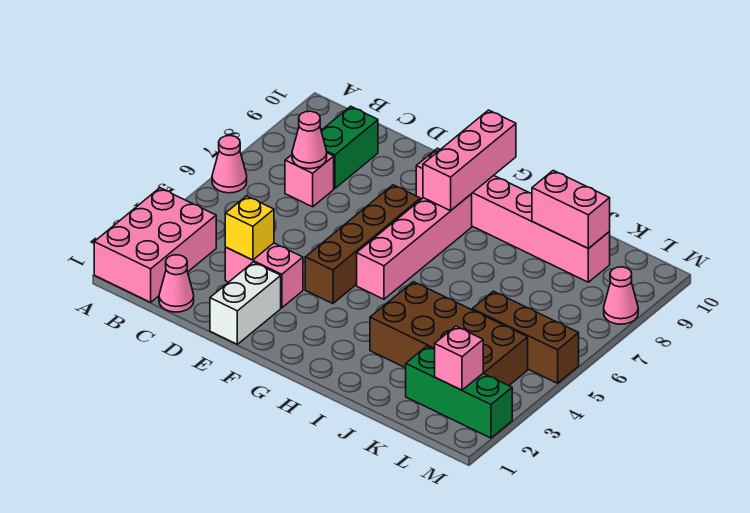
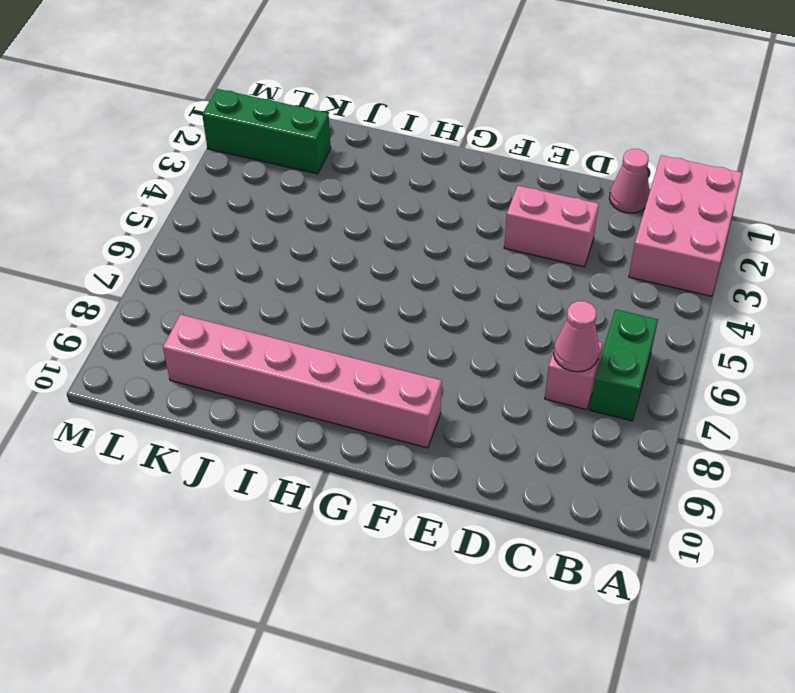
green 1x2 brick [590,309,658,421] -> green 1x2 brick moved to [321,106,378,189]
none -> pink 1x1 cone [212,136,247,193]
none -> white 1x2 brick [210,262,281,344]
none -> brown 1x4 brick [305,185,421,304]

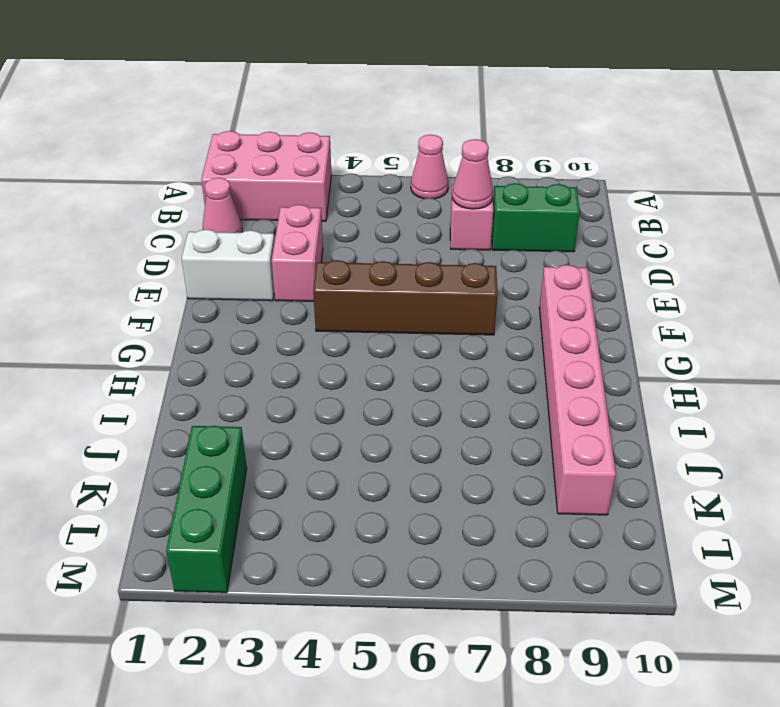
none -> pink 1x4 brick [357,194,472,299]
none -> brown 2x4 brick [370,282,528,386]
none -> brown 1x3 brick [472,291,579,383]

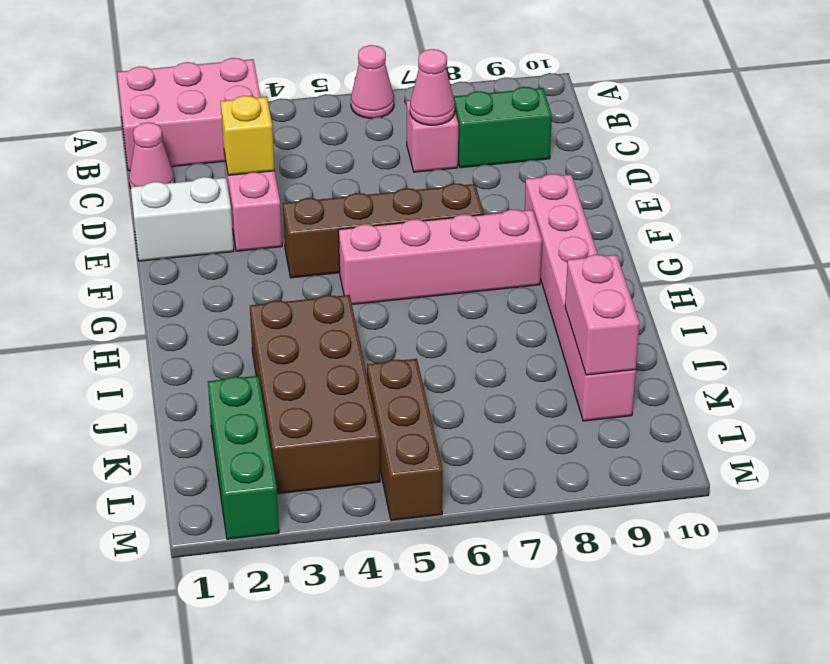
none -> pink 1x1 cone [604,267,638,324]
none -> pink 1x3 brick [423,110,516,211]
none -> pink 1x1 brick [435,326,483,390]

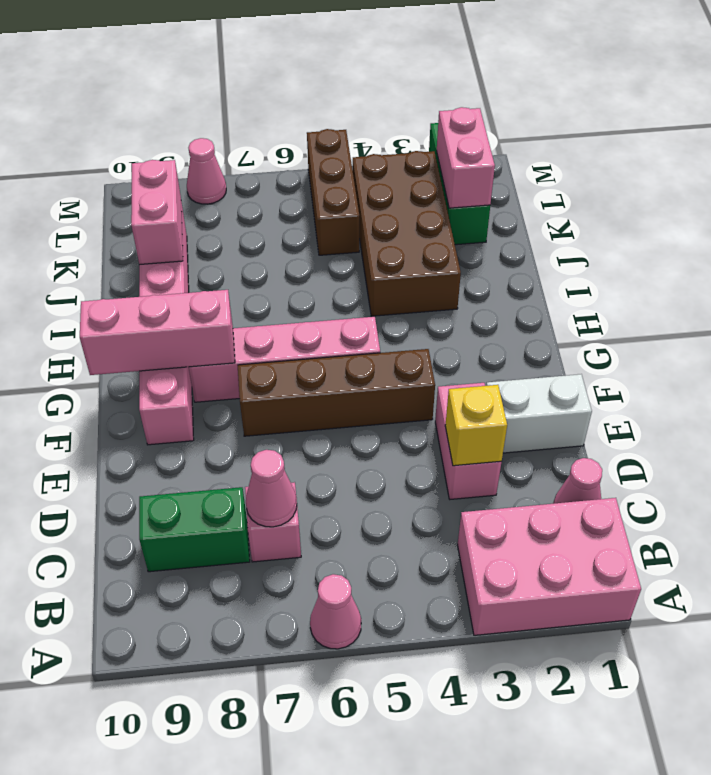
pink 1x2 brick [437,107,495,208] -> pink 1x1 brick [435,326,483,390]

